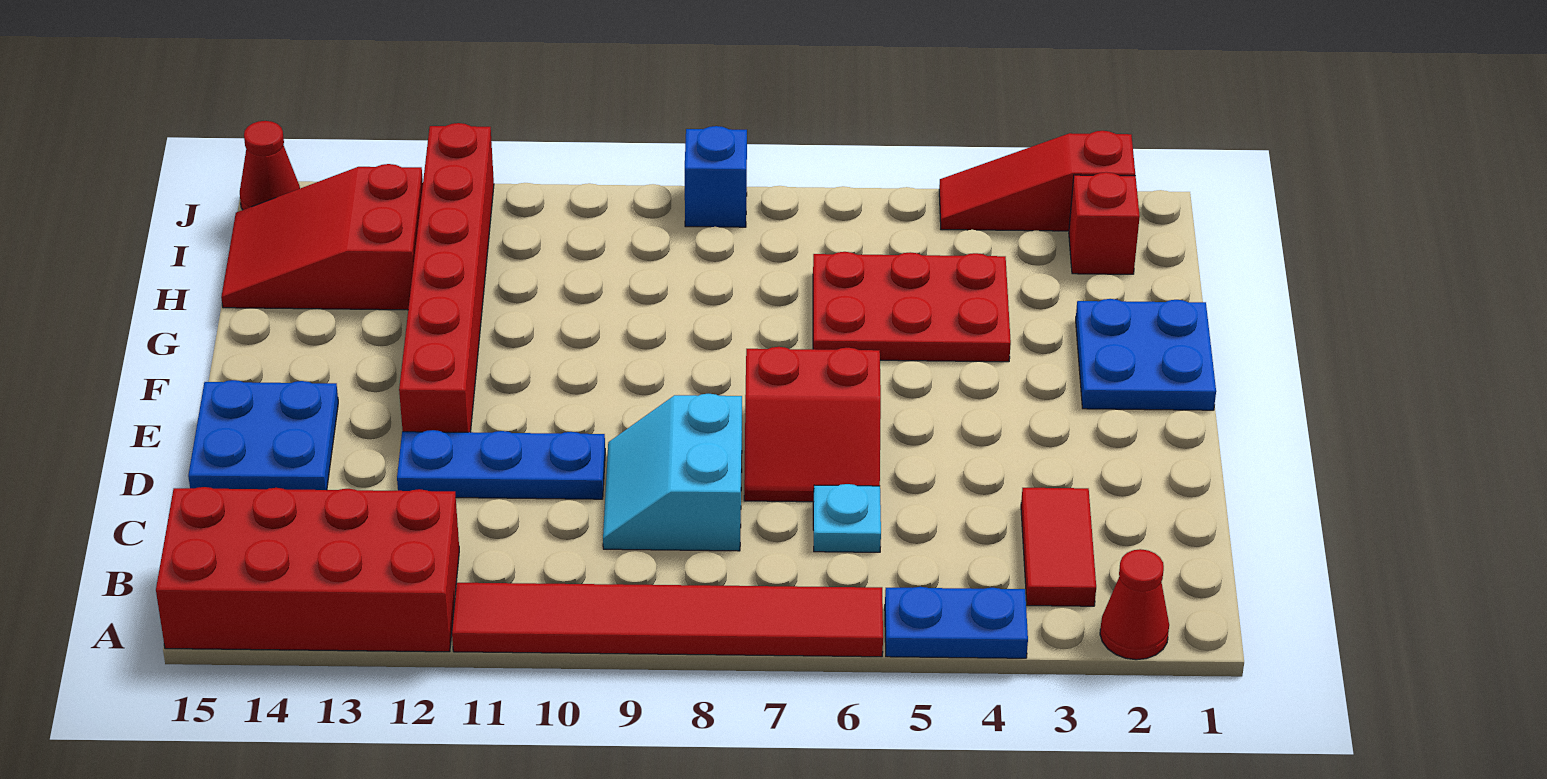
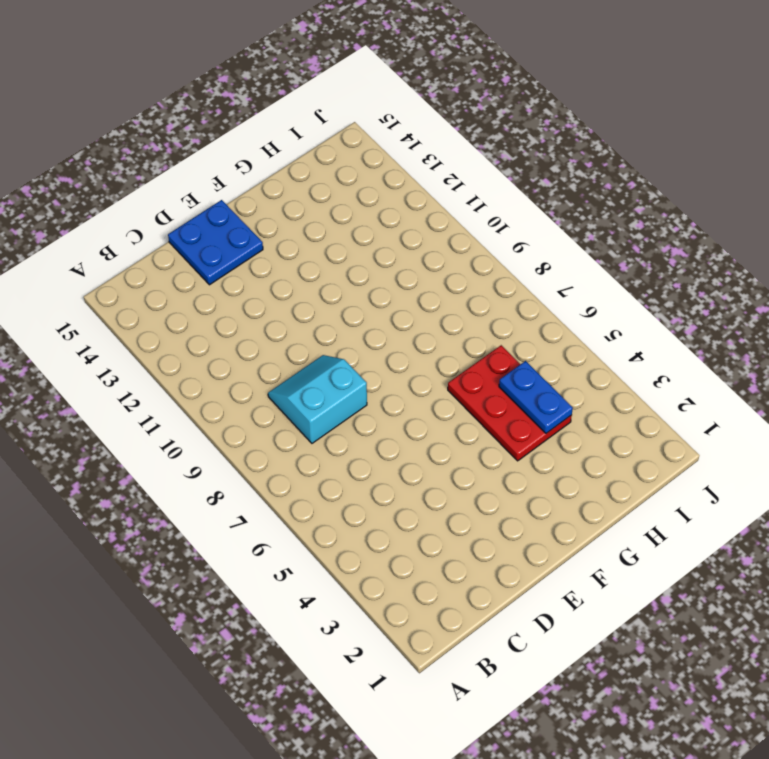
blue 1x2 plate [499,361,573,433] -> blue 1x2 plate moved to [885,587,1028,658]
none -> red 1x1 cone [1100,549,1169,660]
none -> red 1x6 tile [452,583,883,657]
none -> red 2x4 brick [156,487,459,652]

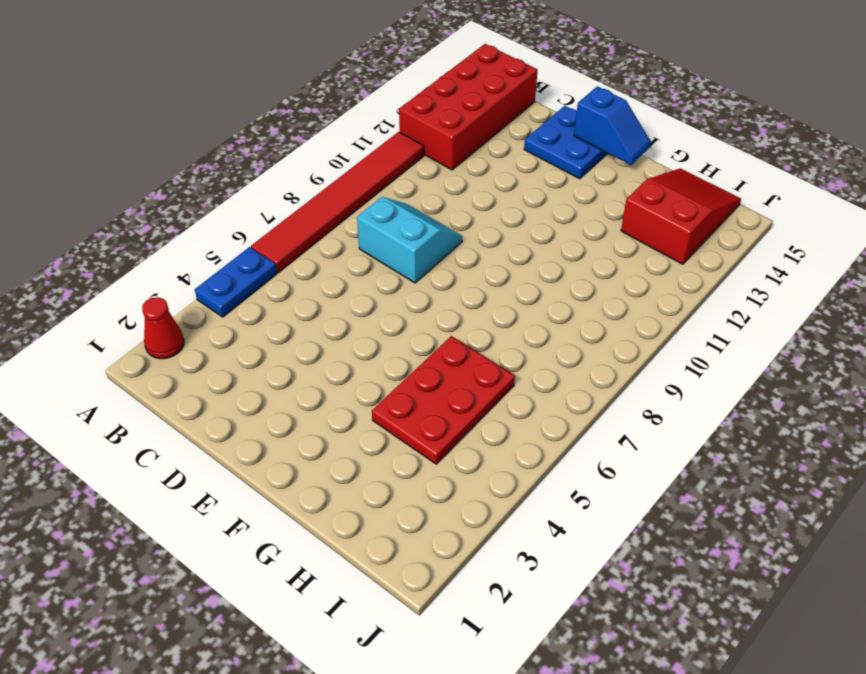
blue 1x2 slope [574,87,651,165] -> none
none -> red 1x2 tile [1021,488,1096,606]
none -> cyan 1x1 plate [813,484,881,552]
none -> red 2x2 slope [744,347,881,502]

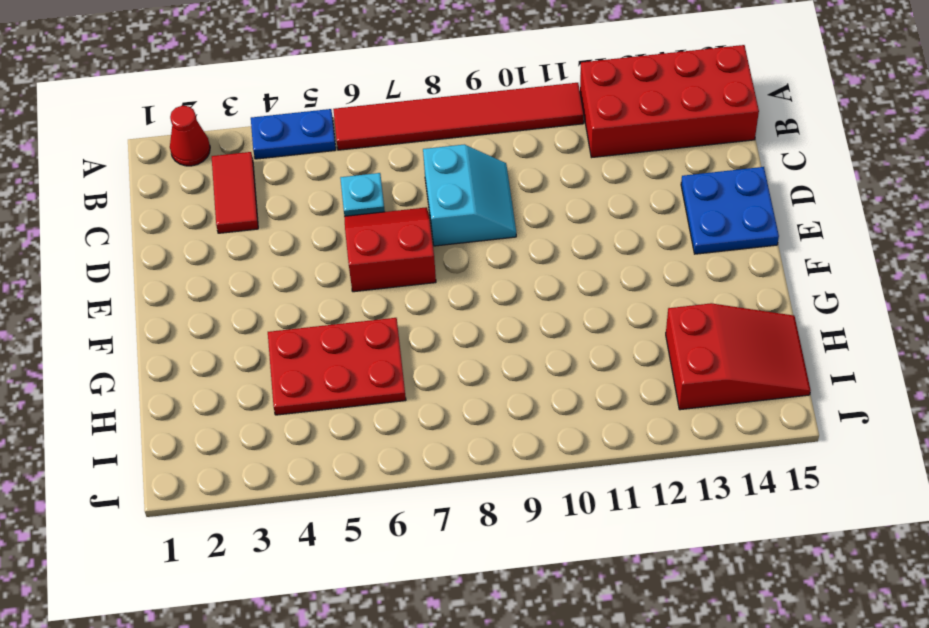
none -> blue 1x3 plate [397,430,605,499]
none -> red 1x6 brick [399,123,494,432]
none -> blue 2x2 plate [1076,299,1216,410]

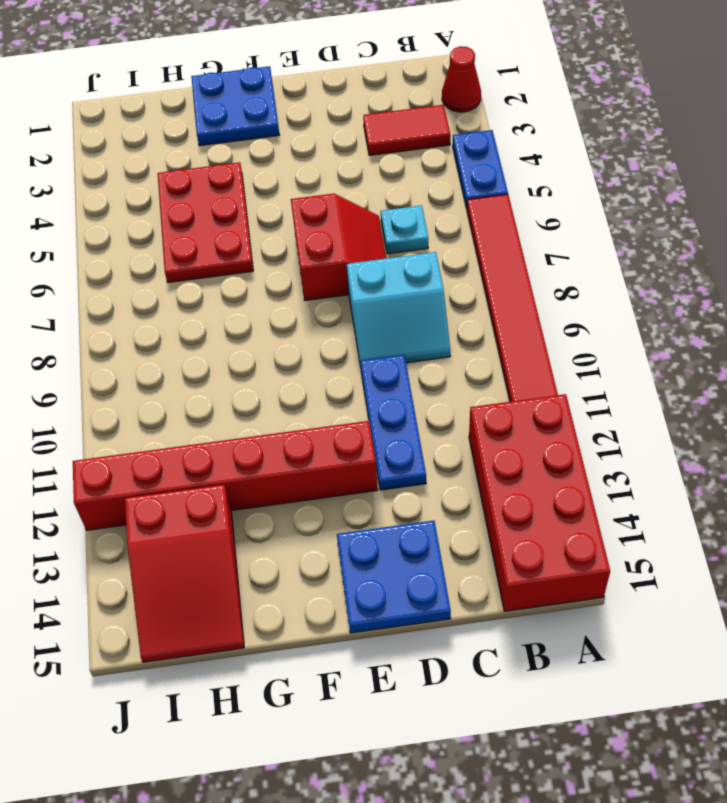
none -> red 1x1 brick [1069,172,1140,274]
none -> red 1x3 slope [939,131,1135,231]
none -> blue 1x1 brick [685,126,747,227]

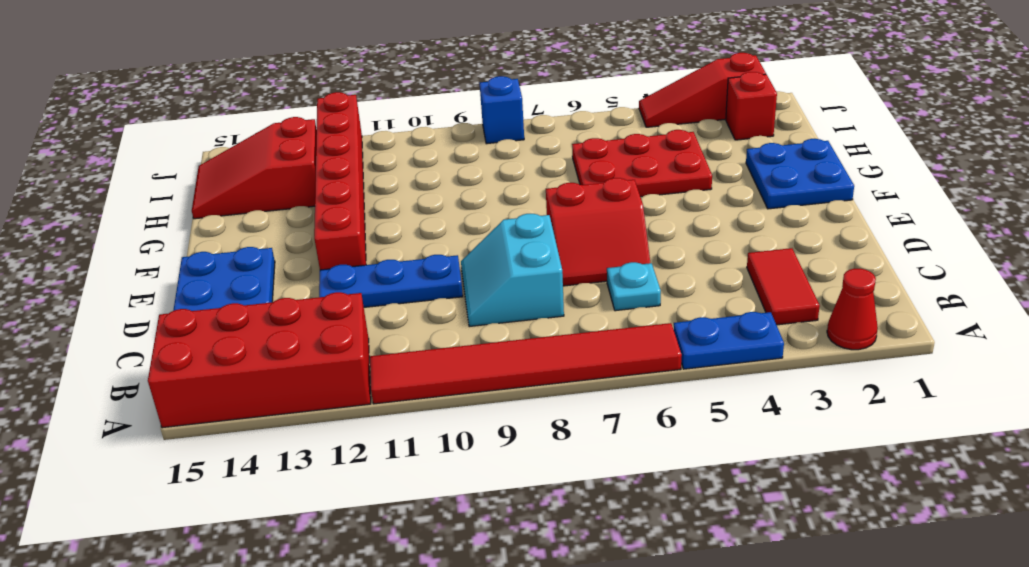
none -> red 1x1 cone [240,121,300,210]

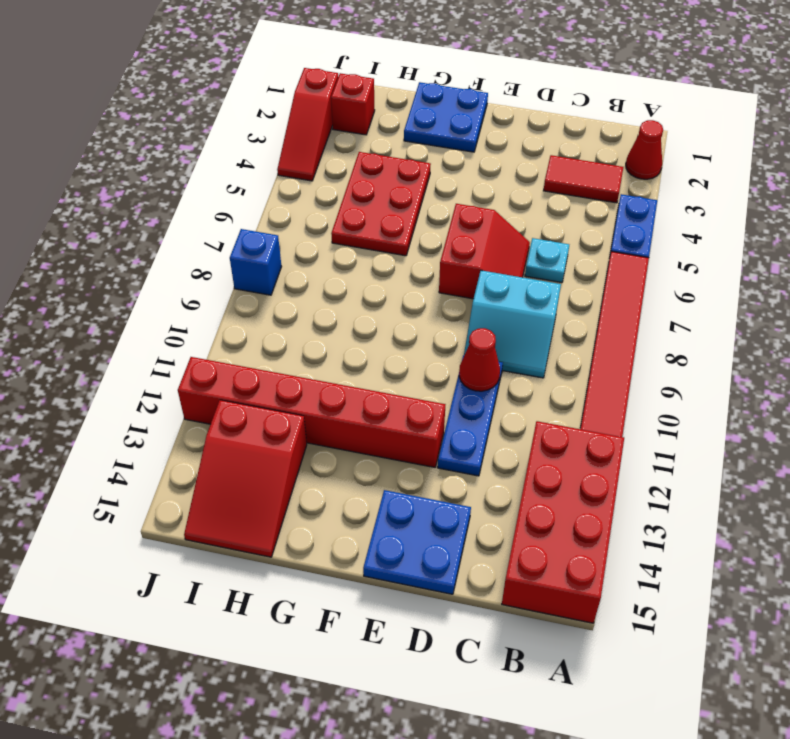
red 1x1 cone [459,328,500,391] -> red 1x1 cone moved to [240,121,300,210]

